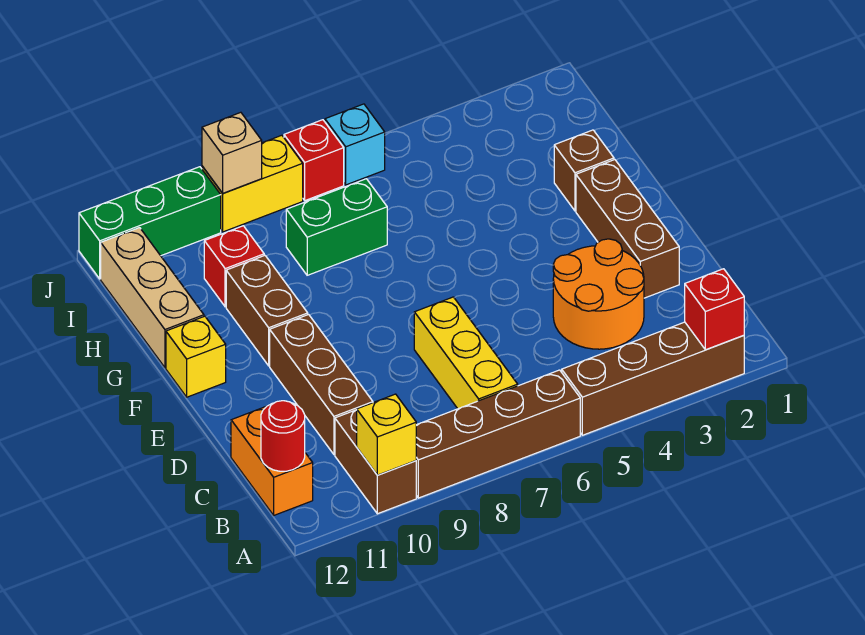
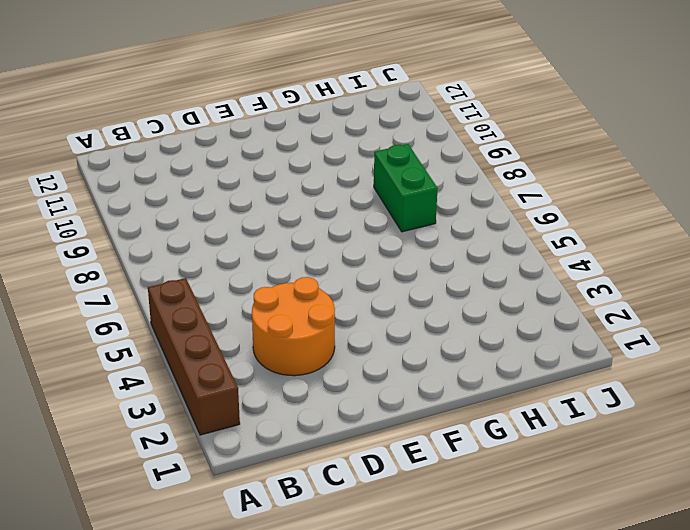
none -> brown 1x4 brick [416,370,580,498]
none -> brown 1x2 brick [335,410,416,514]
none -> yellow 1x3 brick [414,297,518,409]

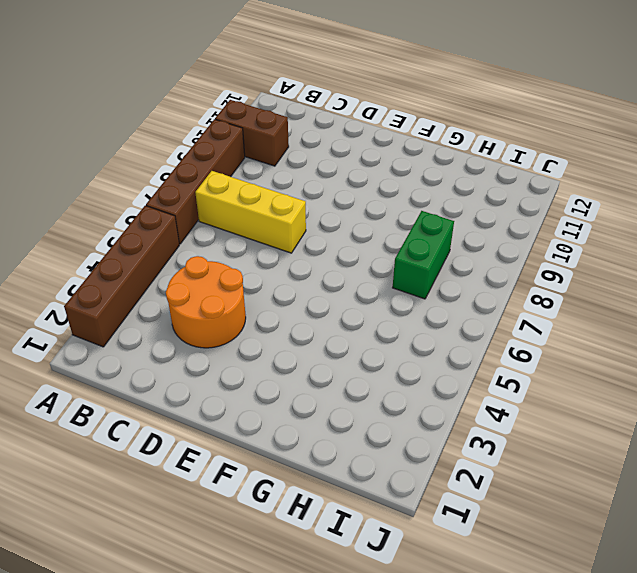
none -> orange 1x2 brick [231,406,313,515]
none -> brown 1x3 brick [270,315,373,455]
none -> brown 1x3 brick [576,160,679,298]

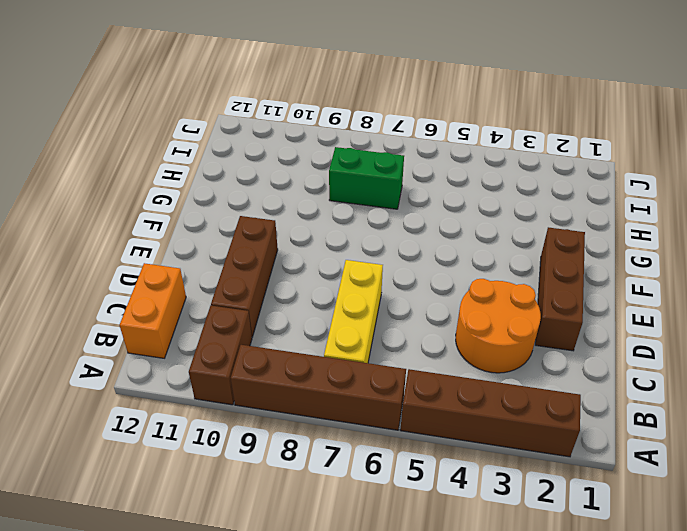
none -> brown 1x2 brick [226,255,308,366]
none -> yellow 1x1 brick [166,316,226,397]
none -> brown 1x1 brick [554,130,614,211]

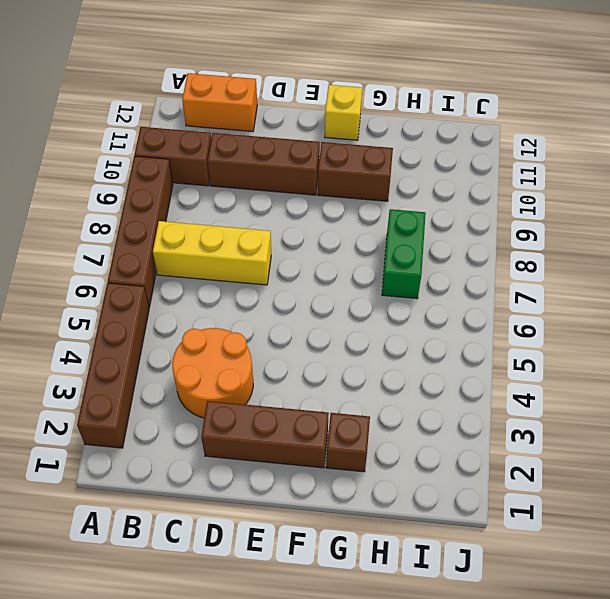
none -> tan 1x3 brick [101,228,204,368]
none -> red 1x1 brick [204,226,264,307]
none -> cyan 1x1 brick [325,104,385,185]

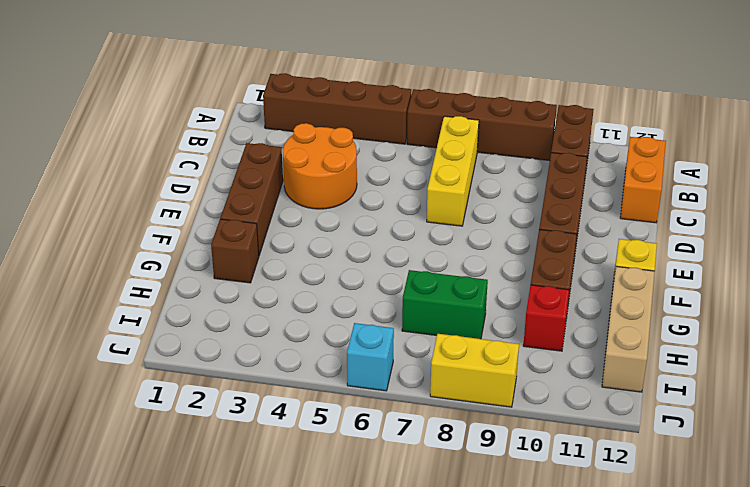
none -> red 1x1 brick [284,120,344,200]
none -> green 1x3 brick [79,167,221,279]
none -> red 1x1 brick [685,269,744,350]

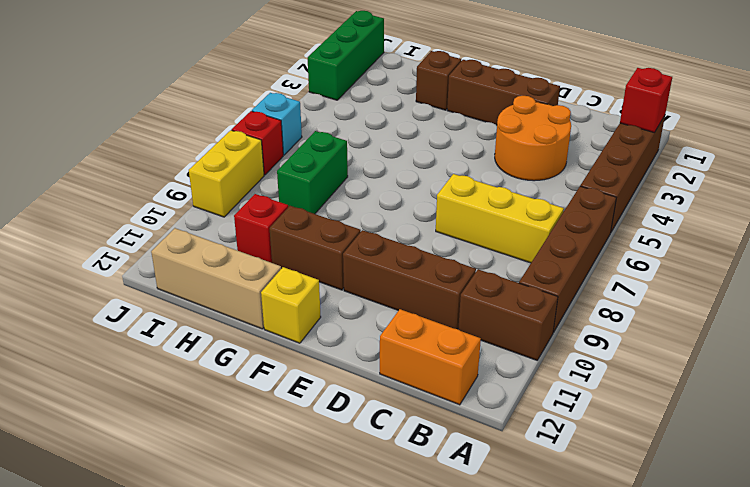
green 1x3 brick [308,11,384,100] -> green 1x3 brick moved to [79,167,221,279]
none -> yellow 1x1 brick [357,394,416,475]
none -> red 1x1 round brick [261,401,305,471]
none -> tan 1x1 brick [202,112,262,193]

